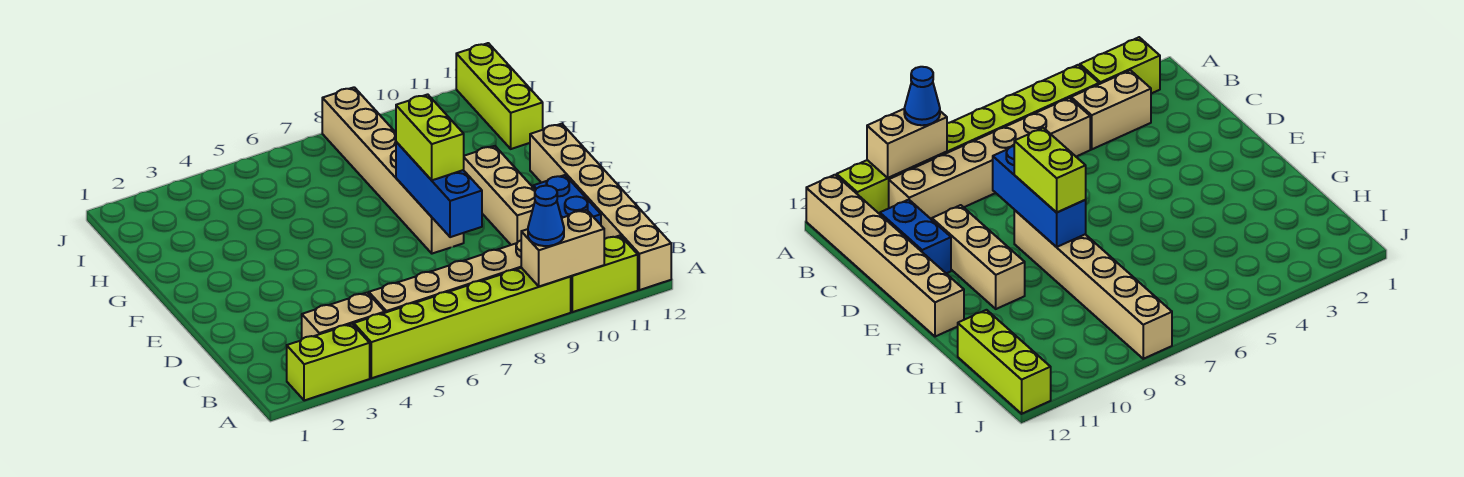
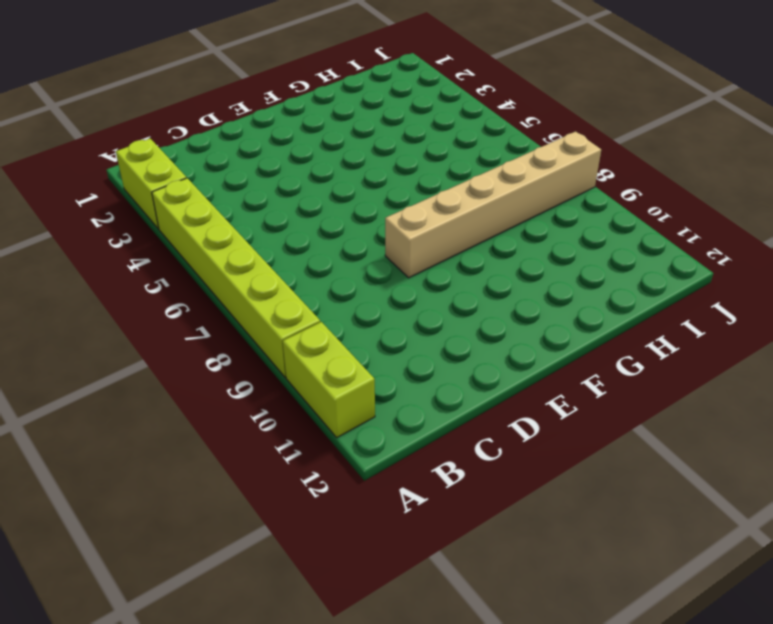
none -> tan 1x6 brick [530,124,671,290]
none -> tan 1x2 brick [302,293,385,339]
none -> tan 1x6 brick [369,240,521,313]

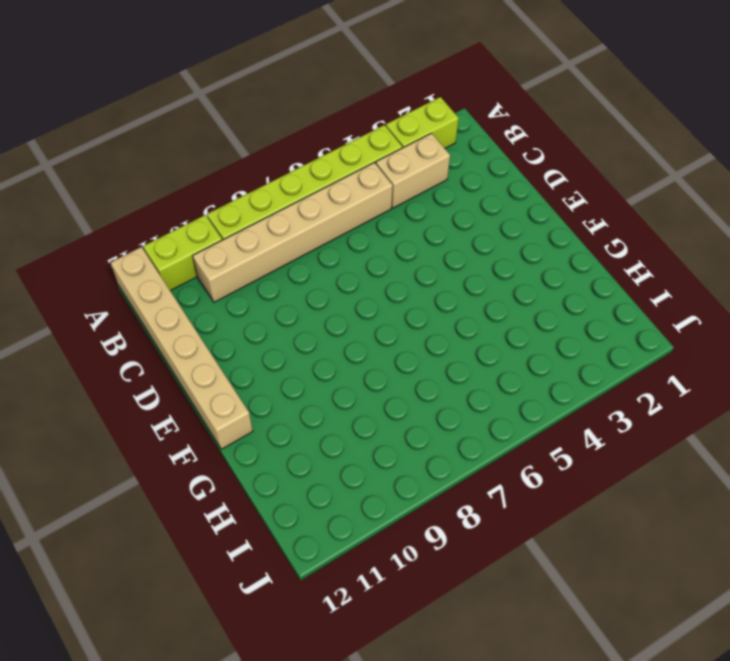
none -> blue 1x2 brick [533,175,601,225]
none -> tan 1x3 brick [464,146,535,245]
none -> tan 1x6 brick [322,87,464,254]

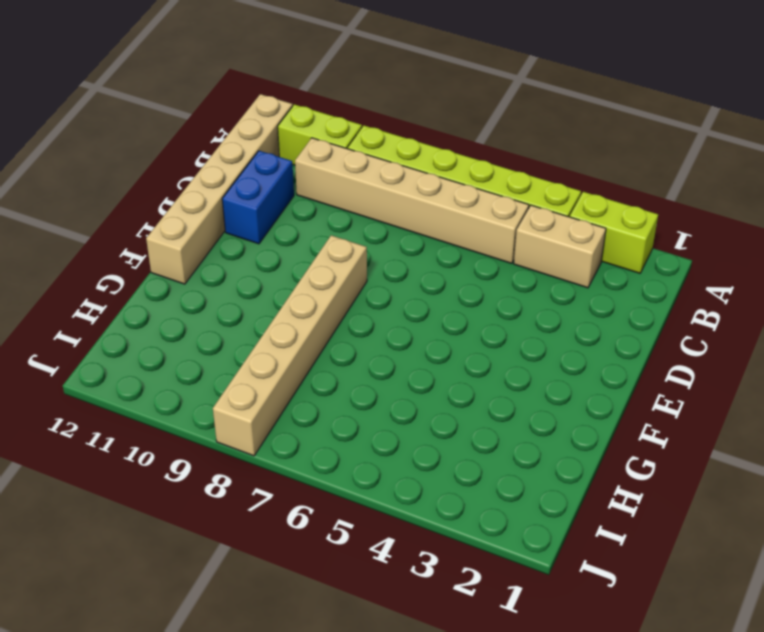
none -> tan 1x3 brick [464,146,535,245]
none -> lime 1x3 brick [456,43,543,149]
none -> tan 1x2 brick [521,210,604,287]

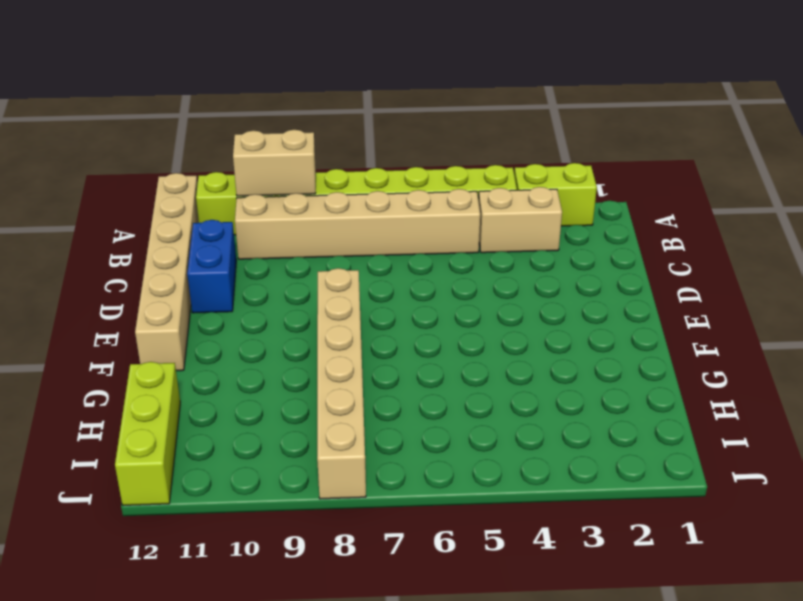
none -> tan 1x3 brick [464,146,535,245]
none -> blue 1x3 brick [396,142,482,237]
none -> blue 1x1 cone [528,186,564,246]

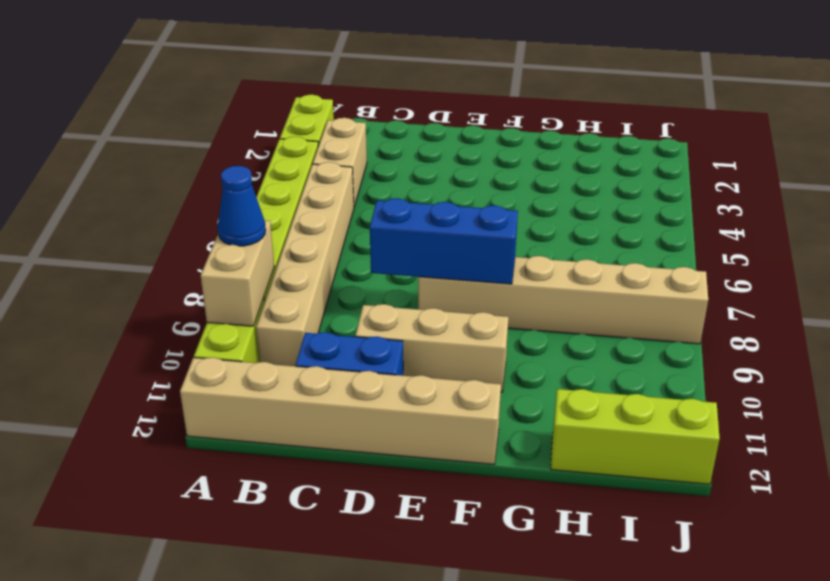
none -> lime 1x2 brick [396,94,464,180]

